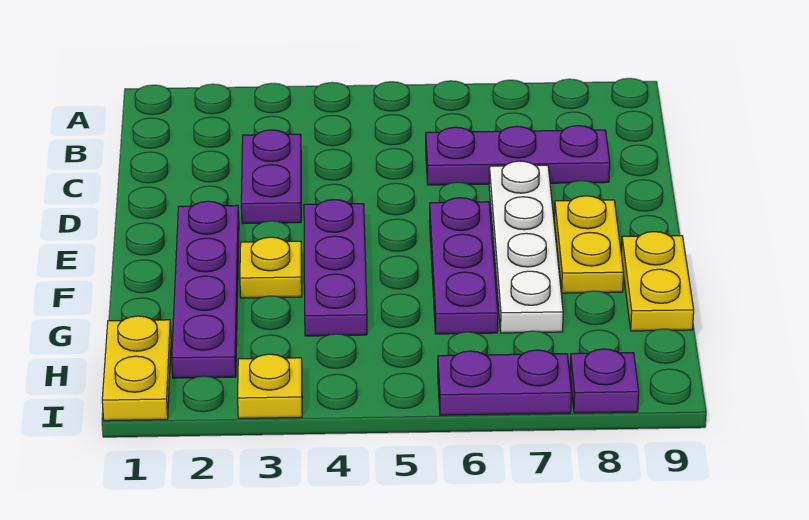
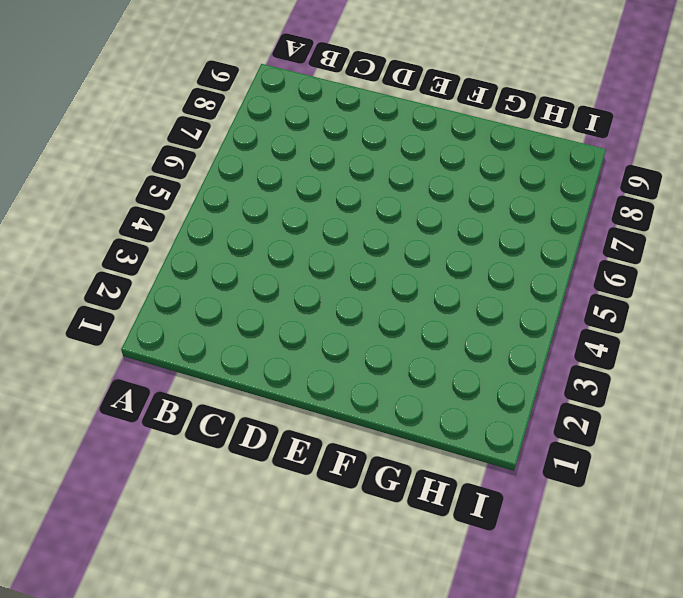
none -> purple 1x2 plate [241,130,301,224]
none -> purple 1x3 plate [426,126,610,185]
none -> white 1x4 plate [489,161,563,333]

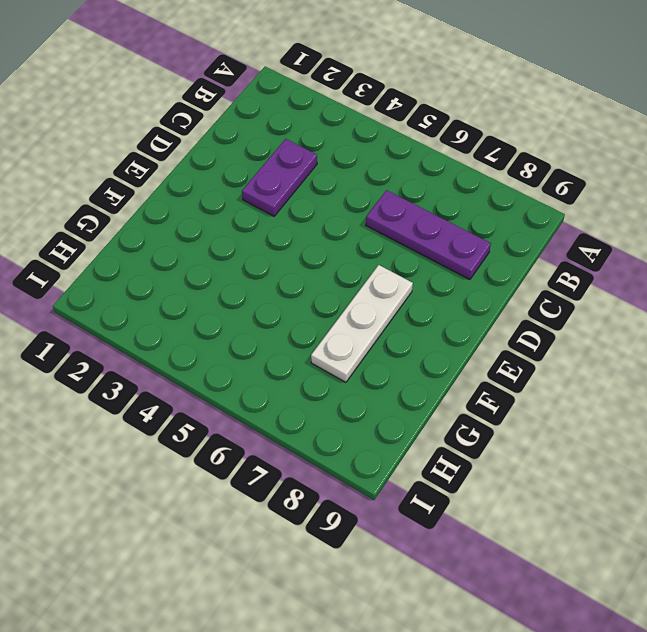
white 1x3 plate [311,265,413,382] -> white 1x4 plate [489,161,563,333]
none -> purple 1x4 plate [172,201,239,378]
none -> purple 1x3 plate [304,200,367,336]
none -> purple 1x3 plate [429,198,498,334]

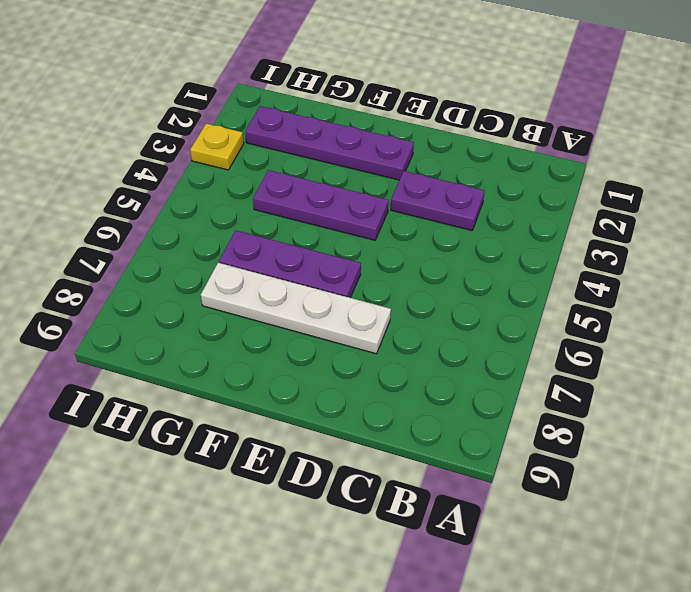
none -> purple 1x3 plate [426,126,610,185]
none -> yellow 1x2 plate [554,196,624,293]
none -> yellow 1x1 plate [240,237,302,298]

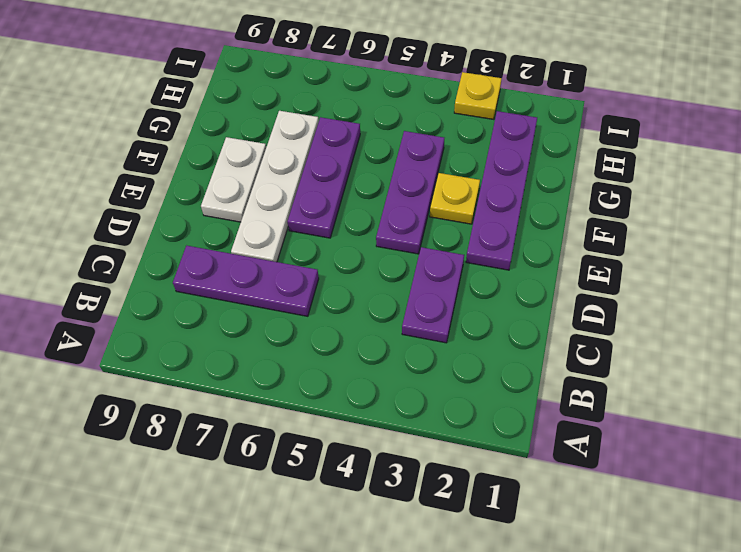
white 1x2 plate [201,137,266,222] -> yellow 1x2 plate [554,196,624,293]
none -> yellow 1x2 plate [621,232,694,331]
none -> yellow 1x2 plate [102,316,171,421]
none -> purple 1x2 plate [438,350,571,415]

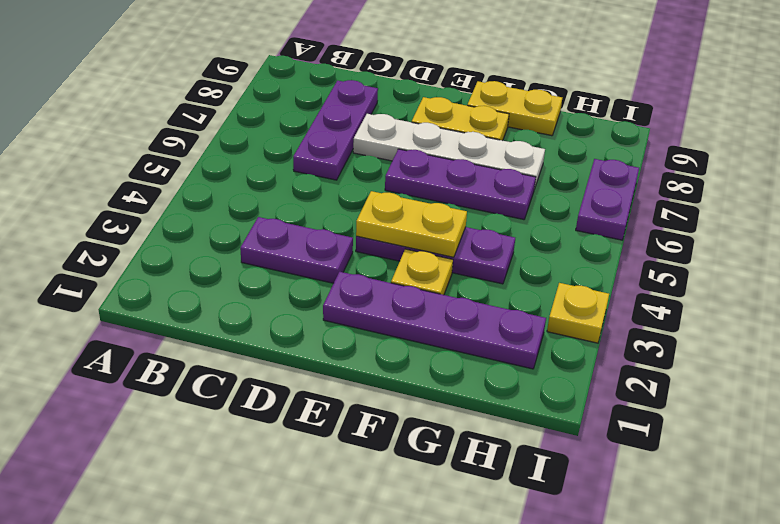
yellow 1x2 plate [356,191,467,257] -> yellow 1x2 plate moved to [102,316,171,421]
none -> purple 1x1 plate [570,349,639,413]

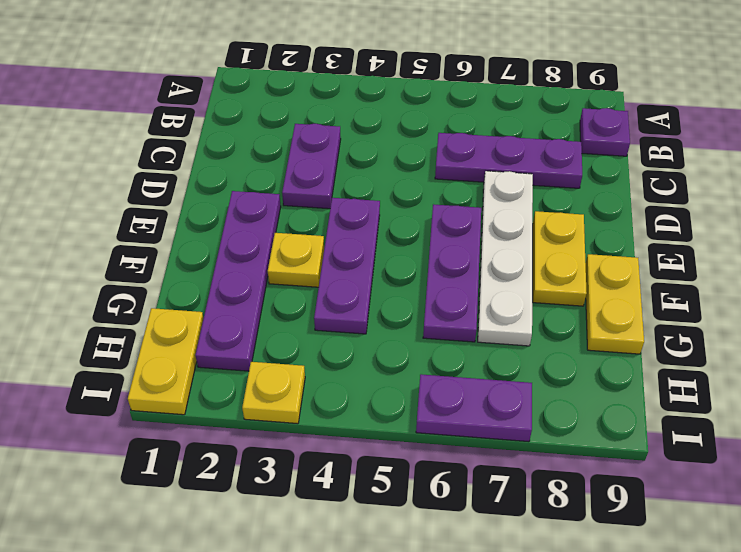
purple 1x1 plate [580,108,630,156] -> purple 1x1 plate moved to [570,349,639,413]

